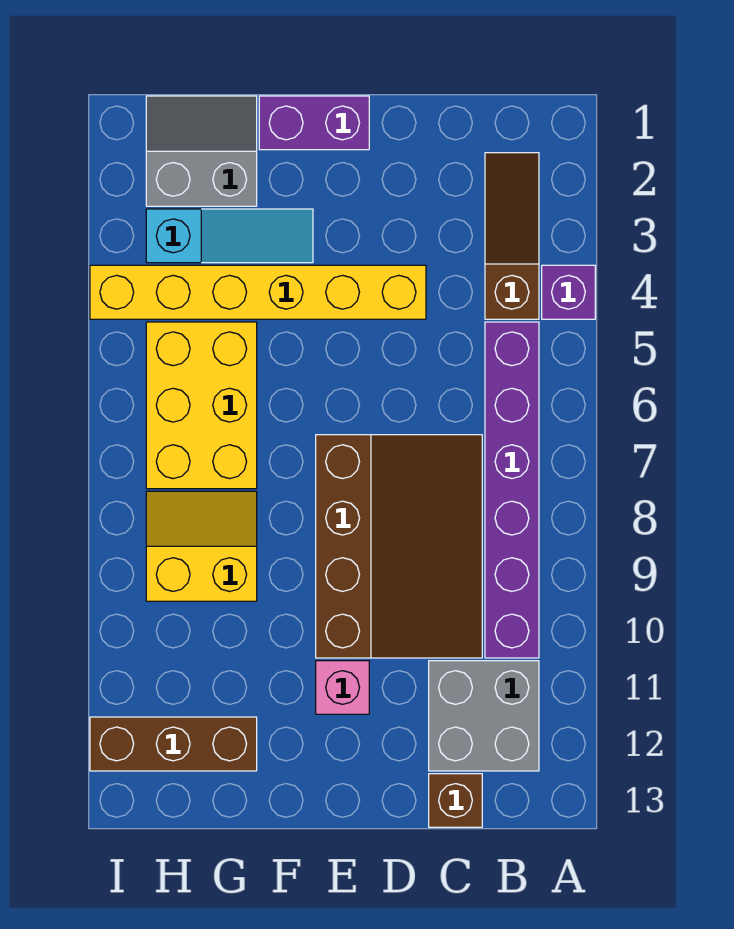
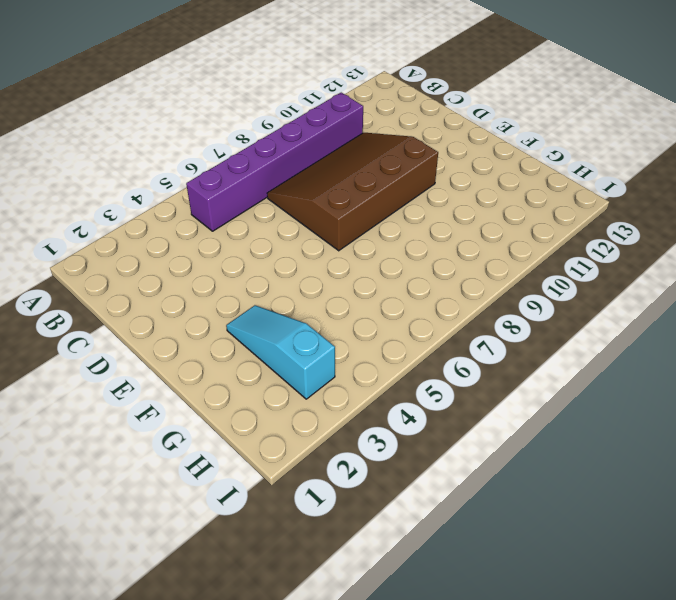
none -> purple 1x1 brick [542,265,595,319]
none -> brown 1x3 slope [485,153,539,319]
none -> grey 2x2 brick [429,661,539,771]

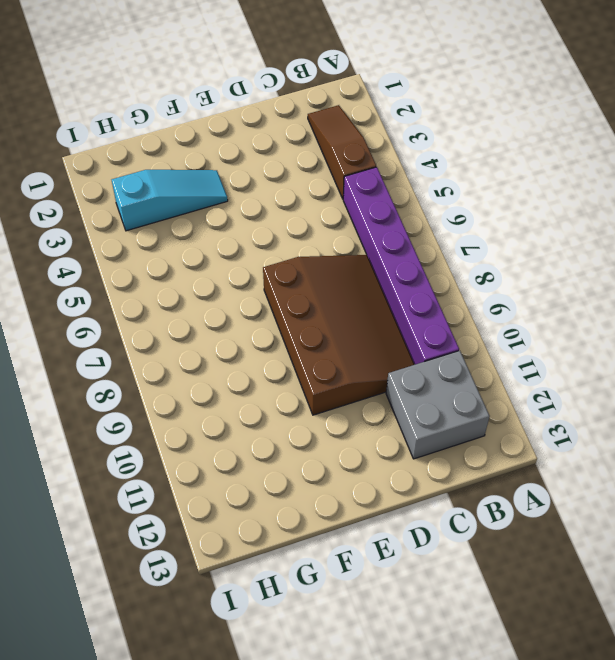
none -> purple 1x1 brick [542,265,595,319]
none -> brown 1x1 brick [429,774,482,827]
none -> yellow 1x6 brick [90,265,426,319]

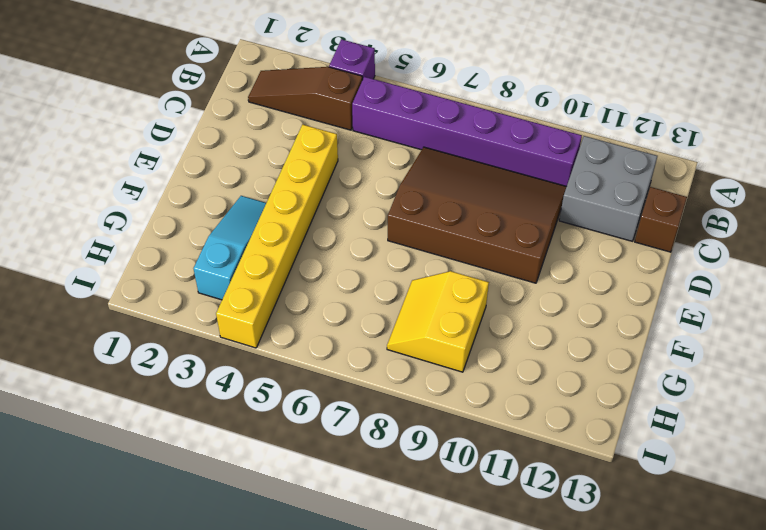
none -> purple 1x2 brick [259,96,369,150]
none -> pink 1x1 brick [316,661,369,714]
none -> grey 2x2 slope [146,96,257,206]

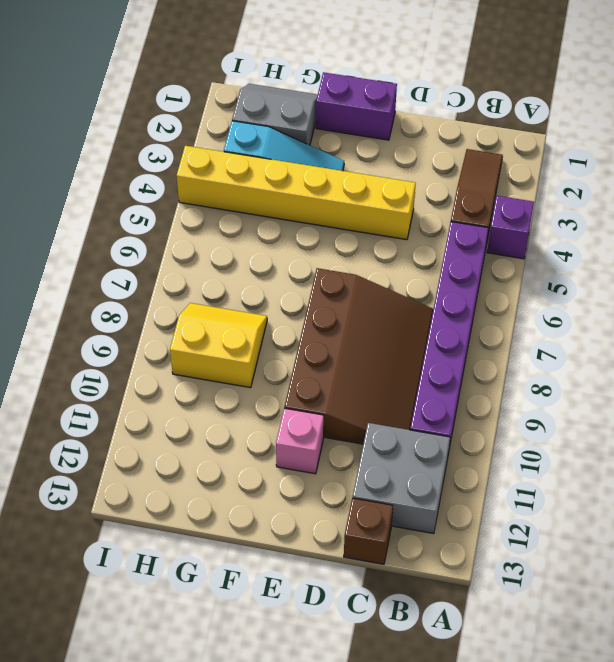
none -> yellow 2x3 brick [146,322,257,489]
none -> brown 1x3 brick [90,717,257,771]

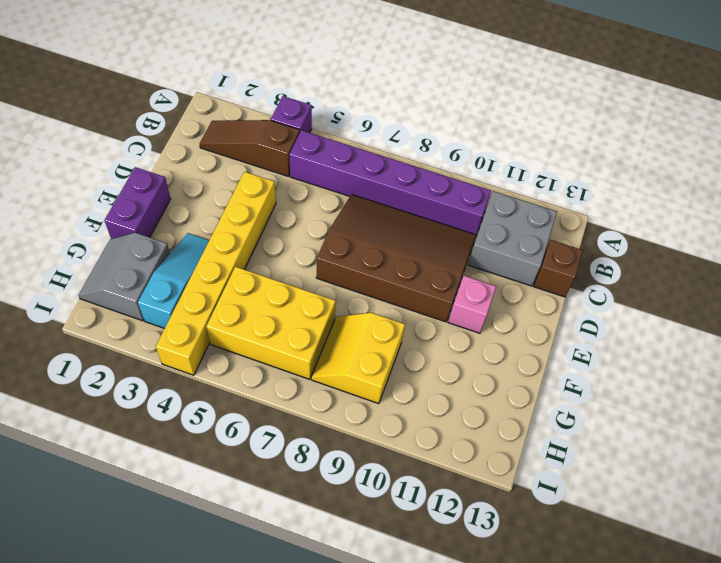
none -> brown 1x3 brick [90,717,257,771]

